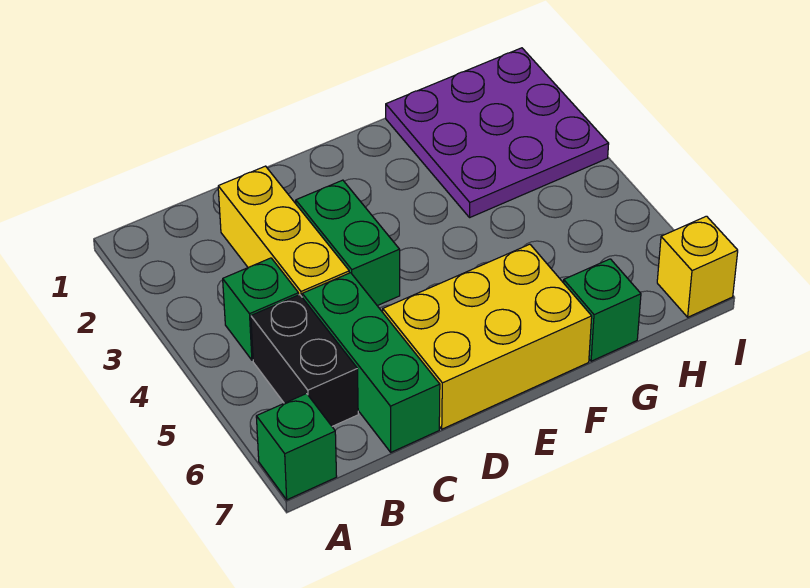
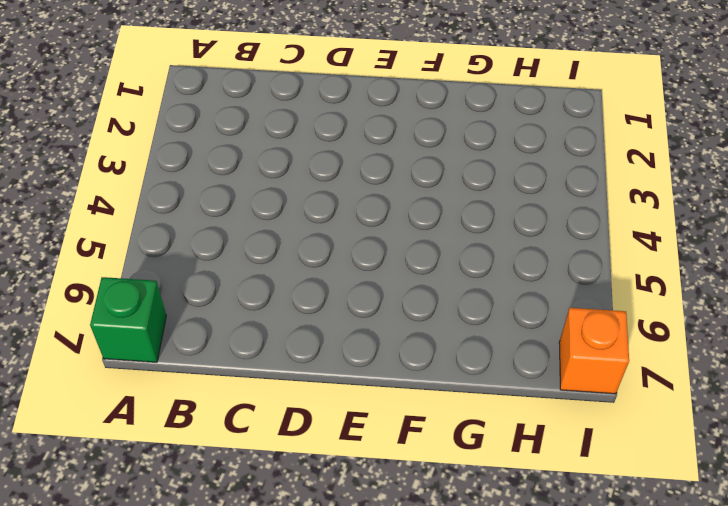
orange 1x1 brick [559,308,629,394] -> yellow 1x1 brick [657,216,738,317]
none -> green 1x1 brick [223,258,299,360]
none -> black 1x2 brick [251,295,358,426]

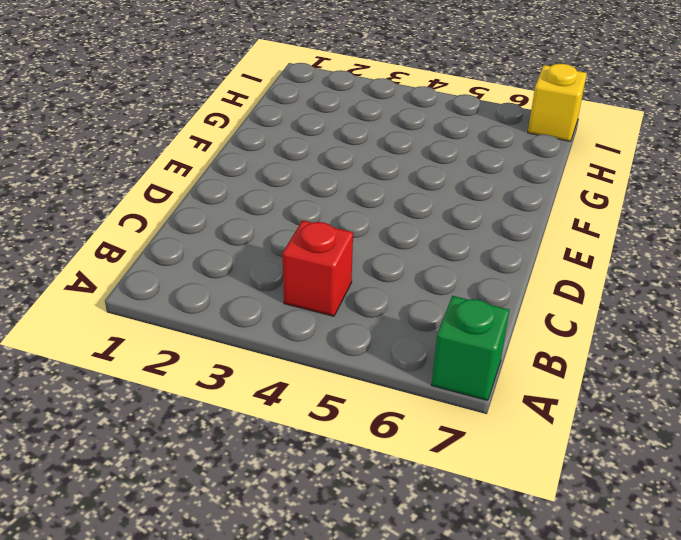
red 1x1 brick [283,220,353,316] -> green 1x1 brick [223,258,299,360]
none -> black 1x2 brick [251,295,358,426]
none -> yellow 1x3 brick [218,166,349,297]

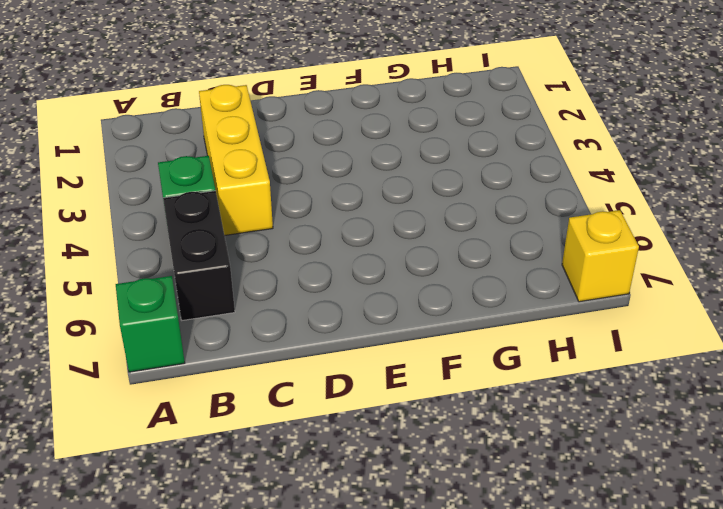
none -> green 1x3 brick [302,273,440,452]
none -> green 1x2 brick [296,180,400,306]

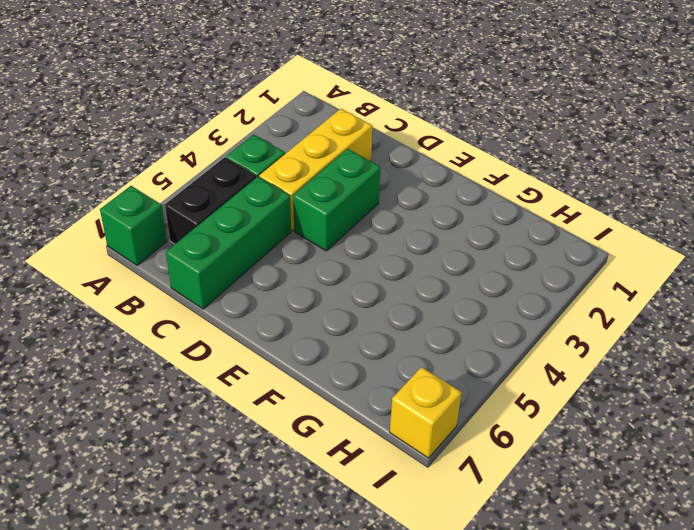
none -> yellow 2x3 brick [383,244,592,429]
none -> purple 3x3 plate [386,48,609,217]

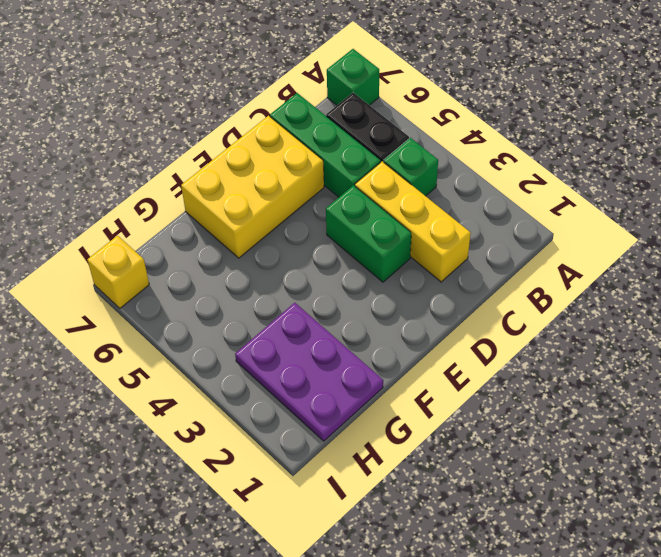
purple 2x3 plate [235,303,383,441] -> purple 3x3 plate [386,48,609,217]
none -> green 1x1 brick [564,259,641,361]

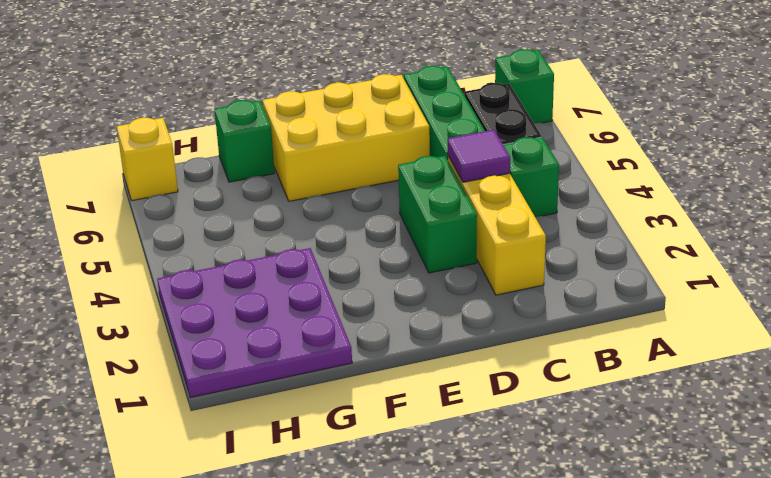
purple 1x1 tile [448,130,510,182] -> none

